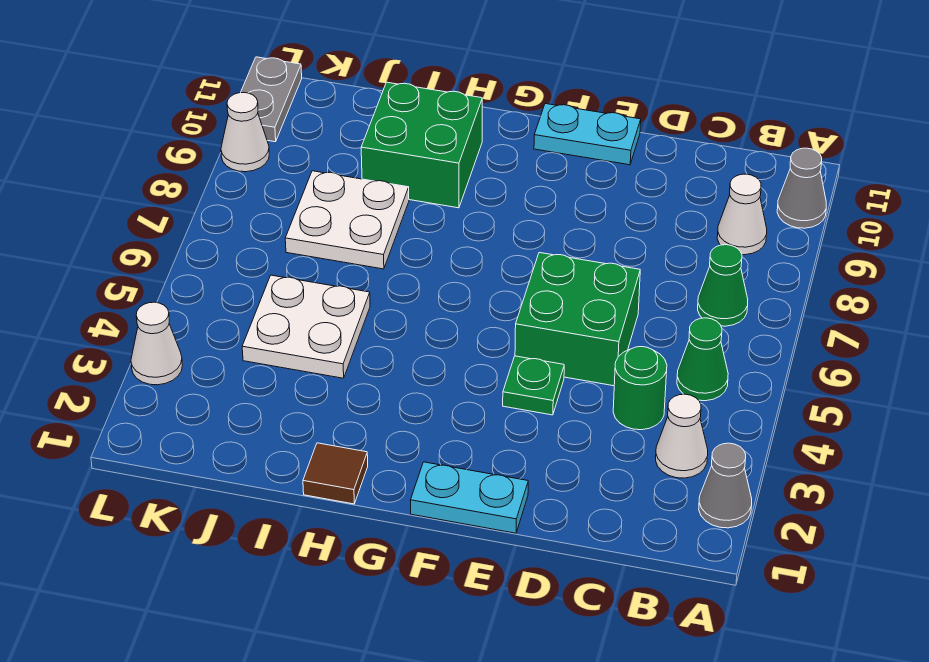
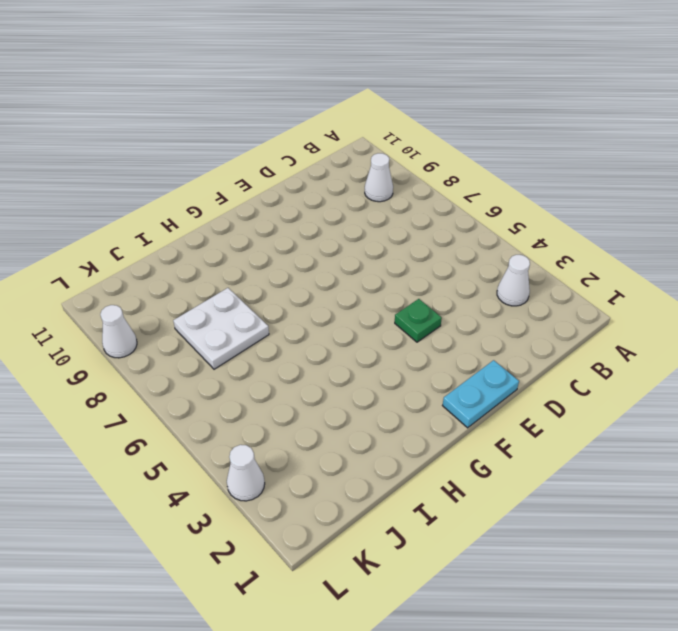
none -> grey 1x1 cone [699,443,752,528]
none -> grey 1x1 cone [777,148,826,228]
none -> green 1x1 cone [677,318,728,401]

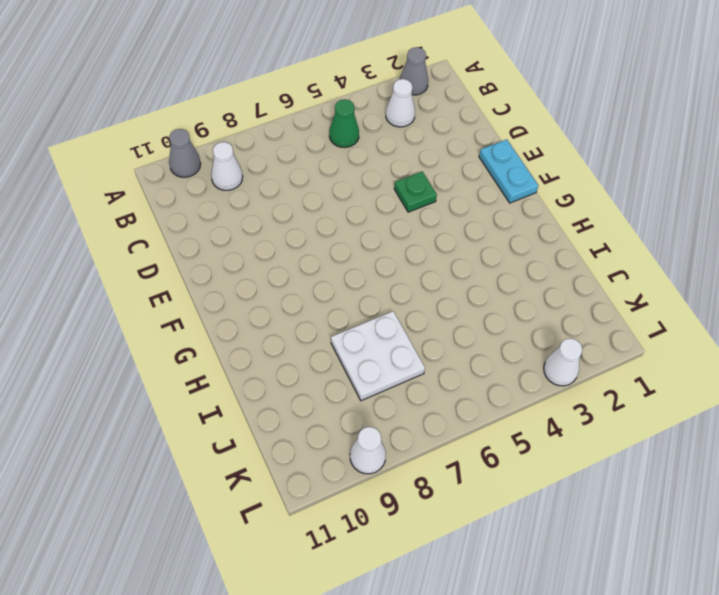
none -> green 1x1 cone [698,245,748,326]
none -> green 1x1 round brick [613,347,667,430]
none -> green 2x2 brick [515,253,640,386]

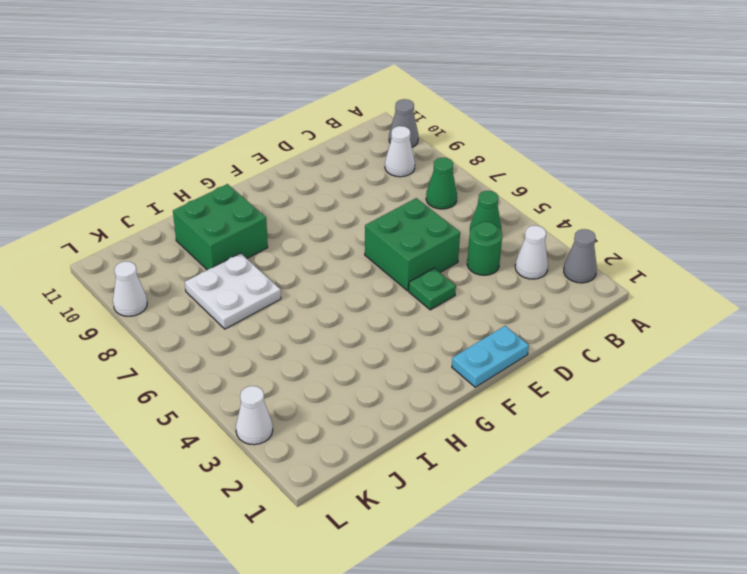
none -> cyan 1x2 plate [534,104,641,165]
none -> brown 1x1 tile [303,443,368,504]
none -> white 2x2 plate [242,275,370,378]

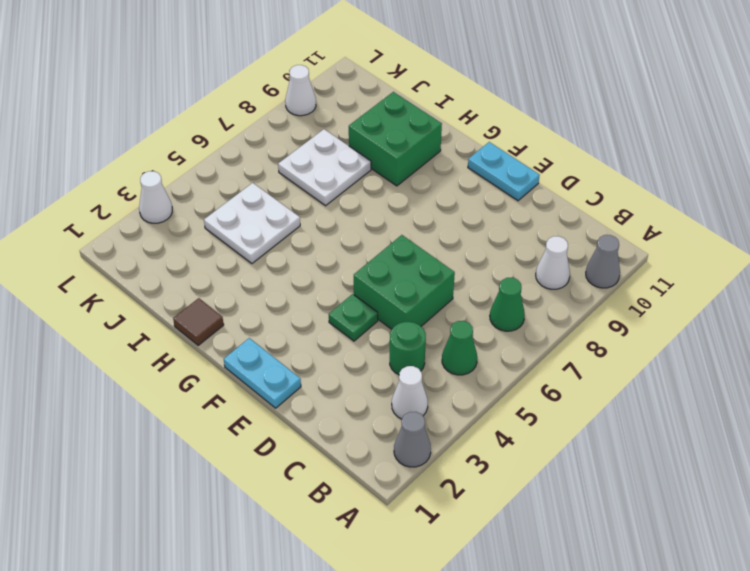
none -> grey 1x2 plate [241,57,302,142]

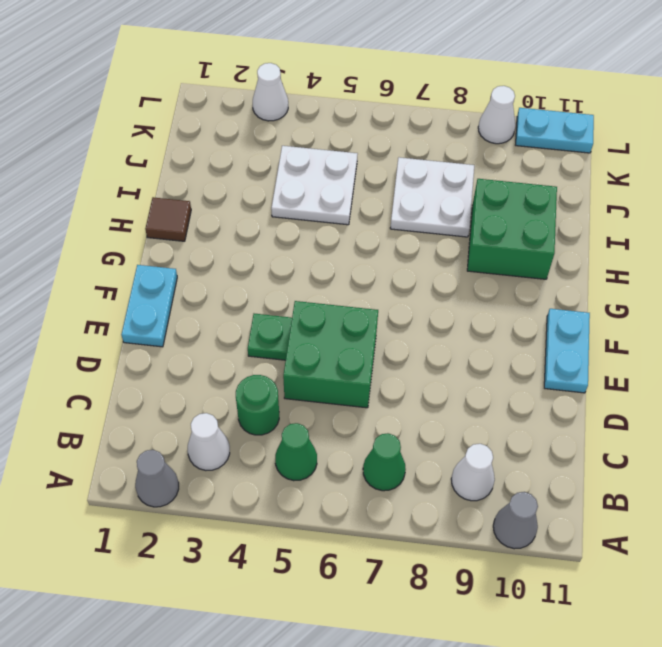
cyan 1x2 plate [516,108,594,153] -> grey 1x2 plate [241,57,302,142]

